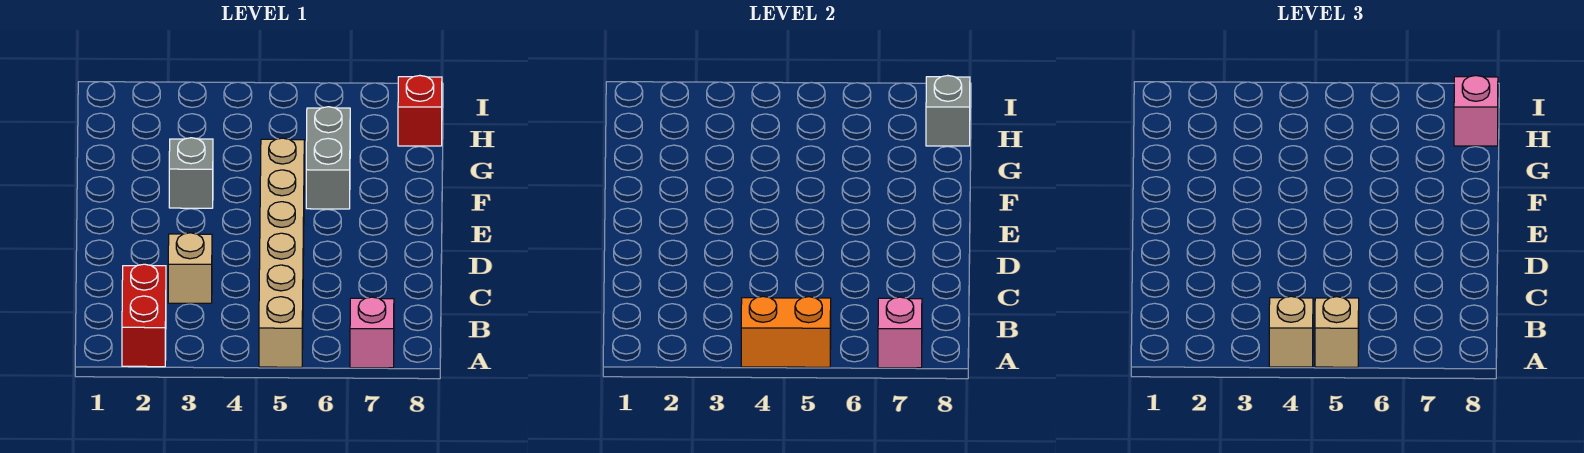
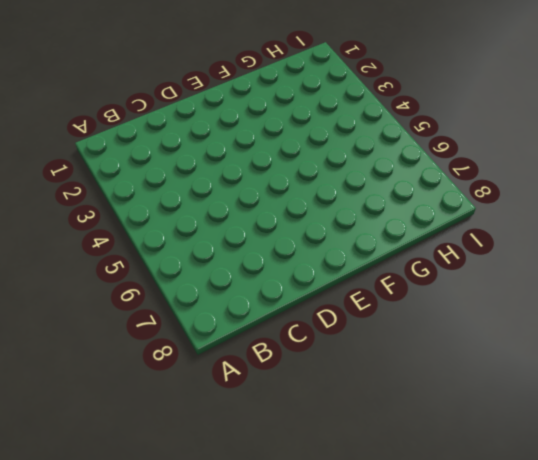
none -> red 1x2 brick [122,264,166,367]
none -> tan 1x6 brick [259,138,304,367]
none -> pink 1x1 brick [350,297,394,368]

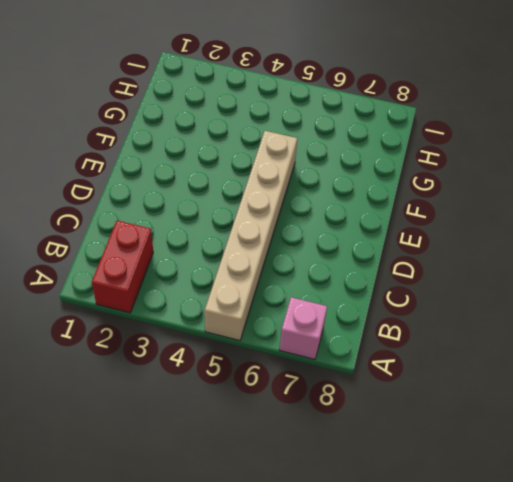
none -> tan 1x1 brick [168,233,212,303]
none -> grey 1x1 brick [169,138,213,208]
none -> grey 1x2 brick [306,107,350,209]

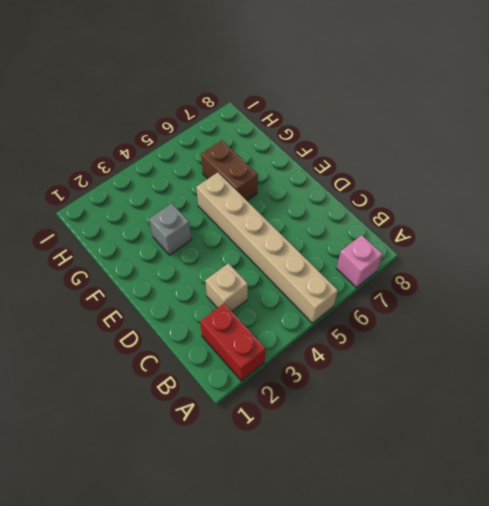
brown 1x2 brick [201,140,258,201] -> grey 1x2 brick [306,107,350,209]
none -> red 1x1 brick [398,76,442,146]
none -> orange 1x2 brick [741,296,831,367]
none -> pink 1x1 brick [878,297,922,368]

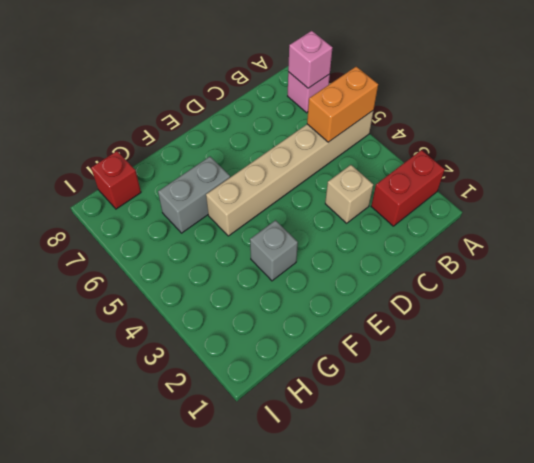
orange 1x2 brick [307,67,378,142] -> orange 1x2 brick turned to [741,296,831,367]
none -> grey 1x1 brick [926,76,970,146]
none -> tan 1x1 brick [1269,296,1313,367]
none -> tan 1x1 brick [1315,297,1359,367]

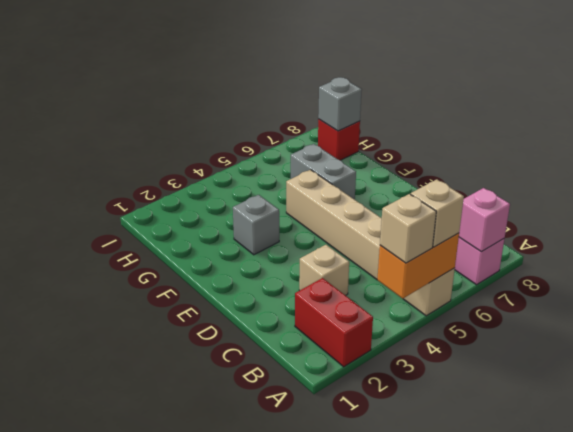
none -> pink 1x1 brick [1454,76,1498,146]

